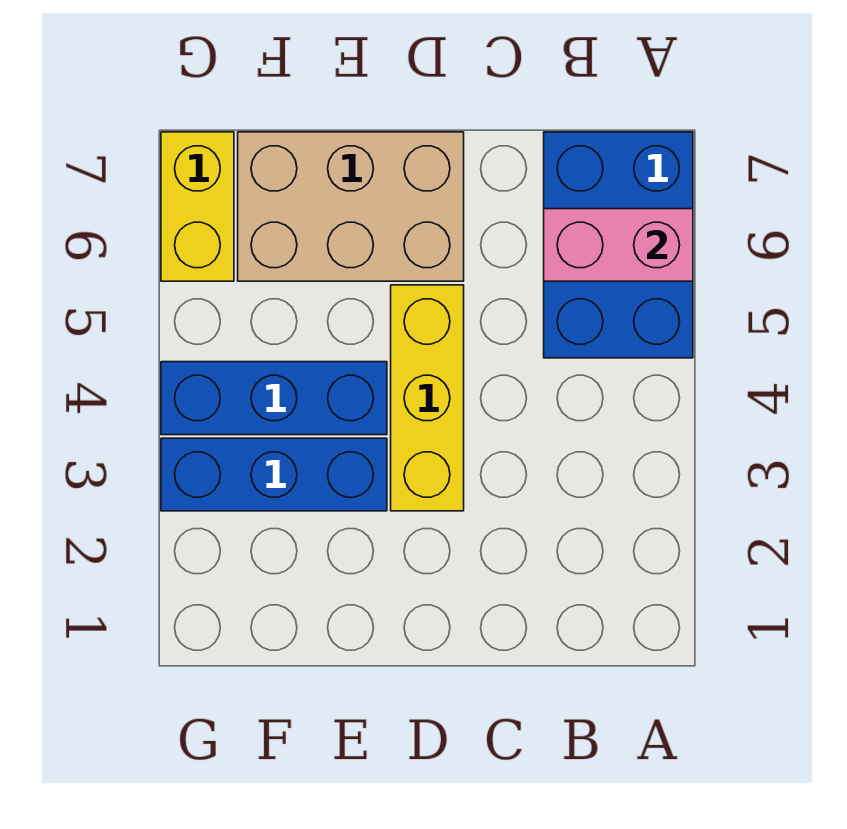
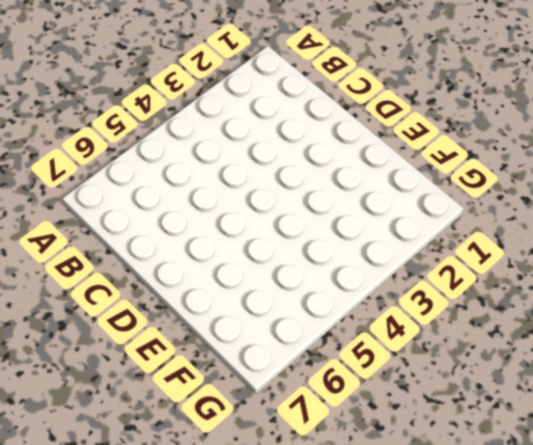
none -> blue 2x3 brick [544,132,693,358]
none -> yellow 1x3 brick [391,285,464,511]

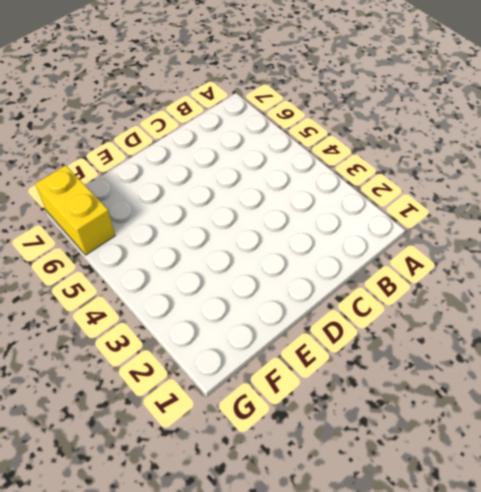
none -> blue 2x3 brick [544,132,693,358]
none -> yellow 1x3 brick [391,285,464,511]

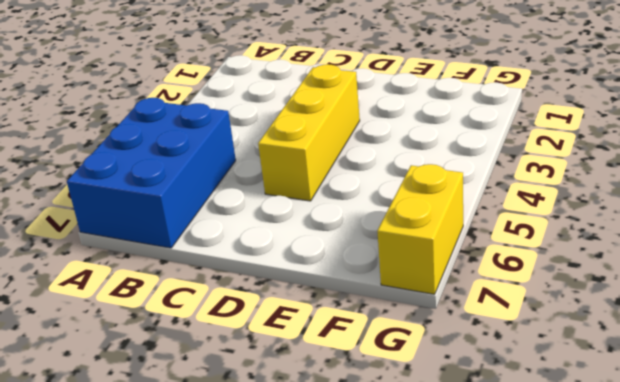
none -> tan 2x3 brick [238,132,464,281]
none -> blue 1x3 brick [161,438,387,511]

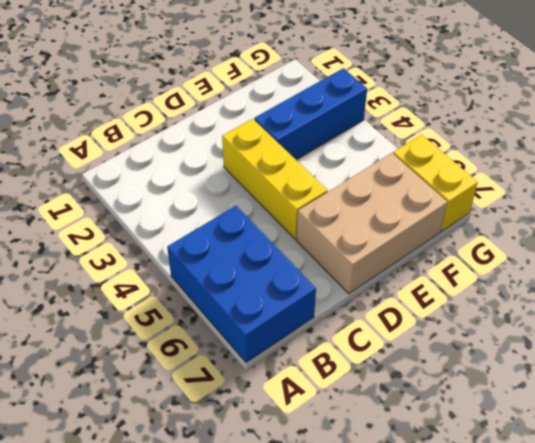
none -> blue 1x3 brick [161,362,387,435]
none -> pink 1x2 brick [544,209,693,281]

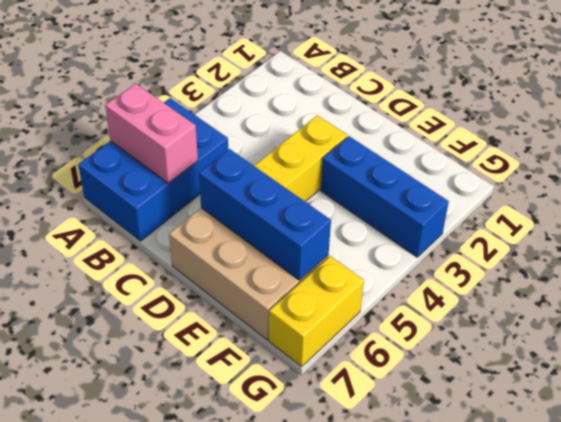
blue 1x3 brick [199,149,331,280] -> blue 1x3 brick moved to [161,362,387,435]

